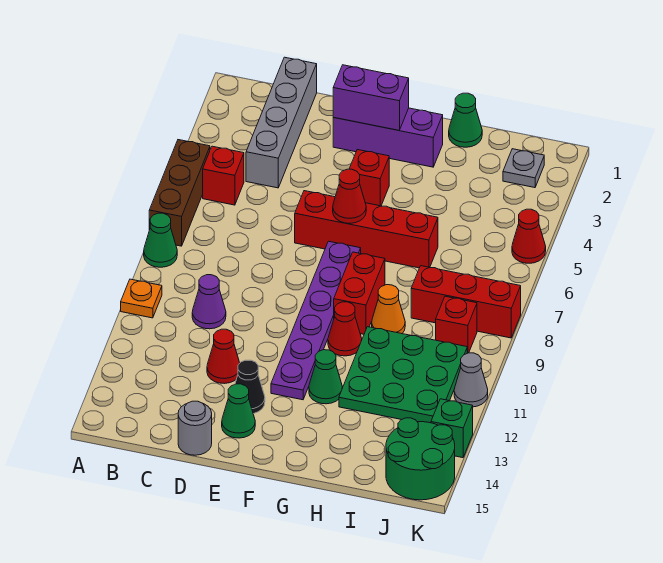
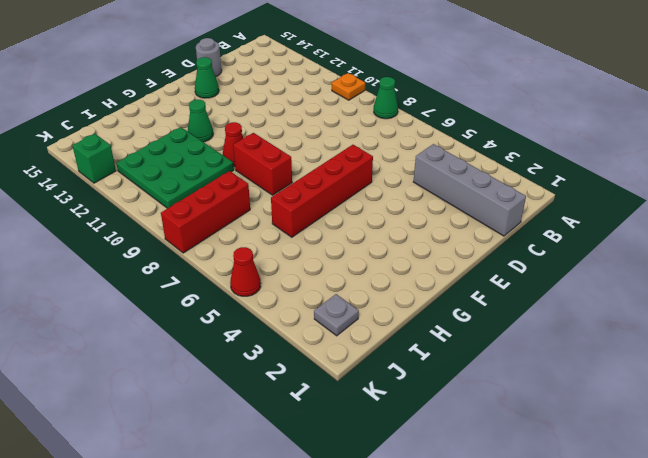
none -> brown 1x3 brick [149,140,210,246]
none -> red 1x1 brick [203,146,244,205]
none -> purple 1x1 cone [192,275,226,329]

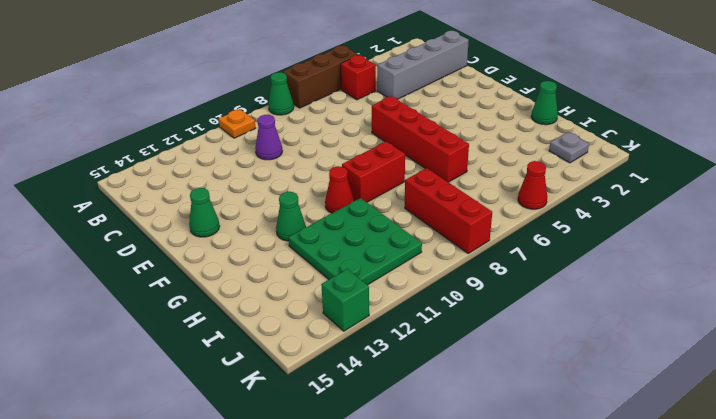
none -> red 1x1 cone [207,329,240,384]
none -> grey 1x1 round brick [178,401,212,455]
none -> purple 1x3 brick [333,108,443,167]

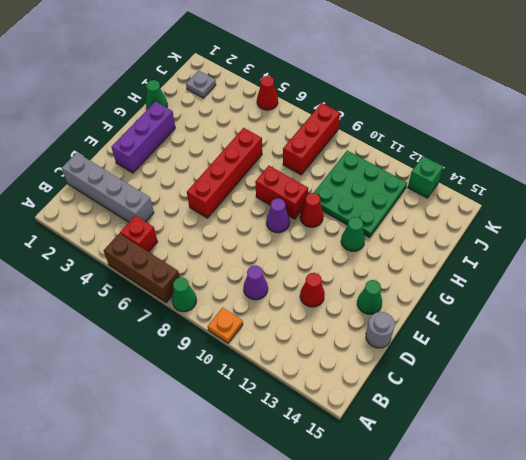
purple 1x1 cone [266,198,290,233] -> purple 1x6 plate [271,241,361,400]
none -> black 1x1 cone [235,360,265,414]
none -> red 1x1 brick [349,150,389,206]
none -> orange 1x1 cone [372,285,405,334]

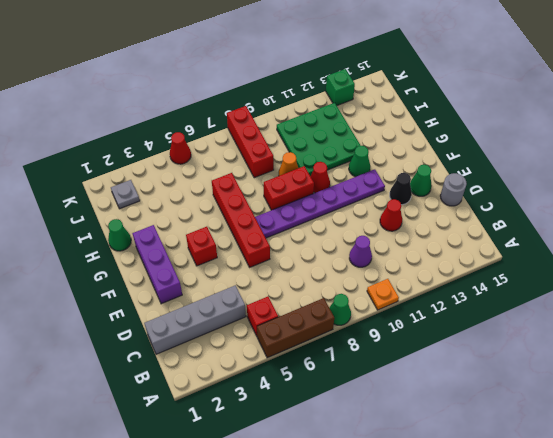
none -> red 1x1 brick [436,296,477,353]
none -> green 2x2 round brick [386,418,455,500]
none -> grey 1x1 cone [454,353,488,407]

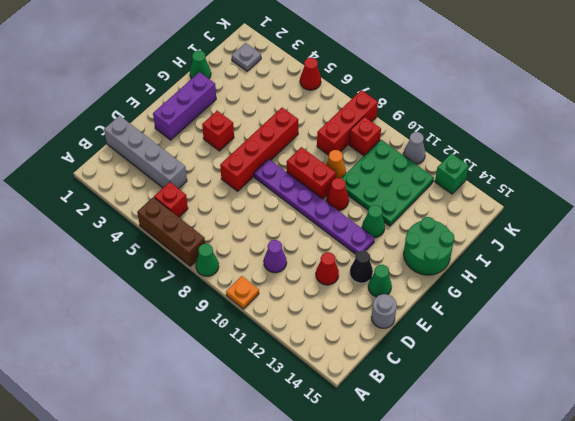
green 2x2 round brick [404,217,454,275] -> green 2x2 round brick moved to [386,418,455,500]
none -> purple 1x2 brick [333,65,409,130]
none -> red 1x1 cone [333,169,366,223]

